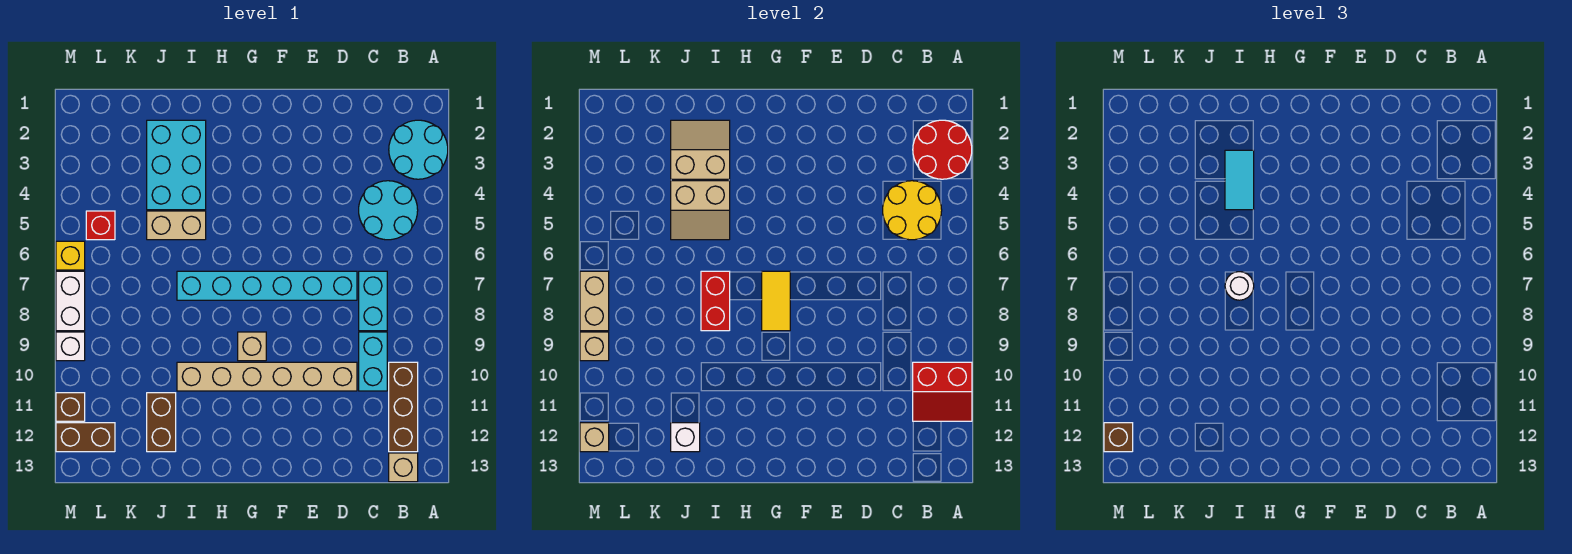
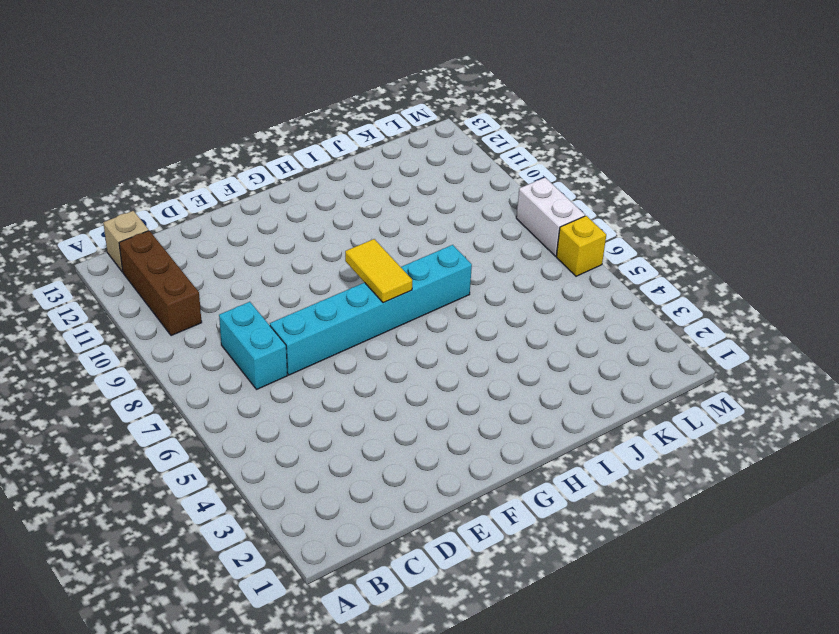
none -> cyan 2x2 round brick [389,120,448,179]
none -> cyan 2x2 round brick [359,181,418,240]
none -> cyan 1x2 brick [359,332,387,391]
none -> tan 1x6 brick [177,362,357,391]

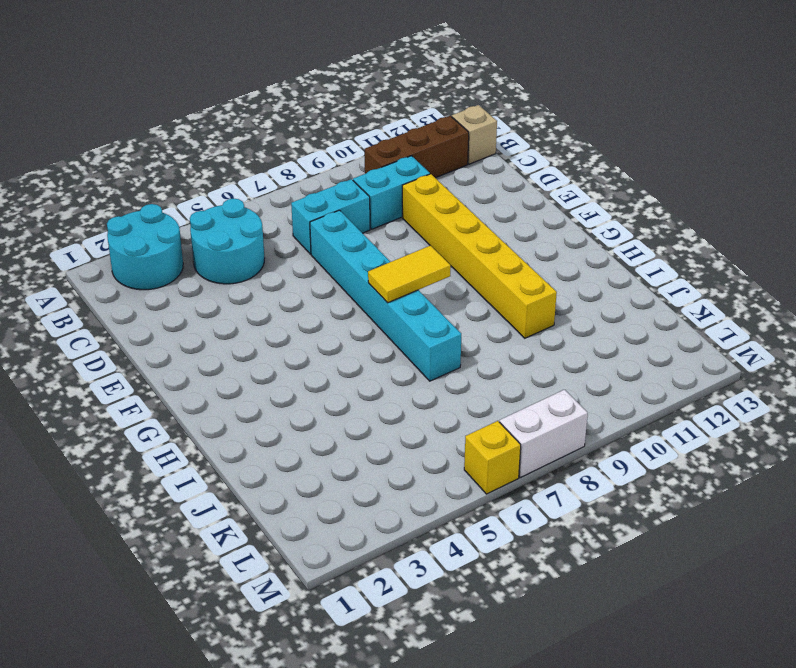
yellow 1x6 brick [402,174,557,338] -> tan 1x6 brick [177,362,357,391]
none -> tan 1x1 brick [238,332,266,361]
none -> cyan 2x3 brick [147,120,206,210]
none -> tan 1x2 brick [147,211,206,240]
none -> brown 1x2 brick [147,393,176,452]

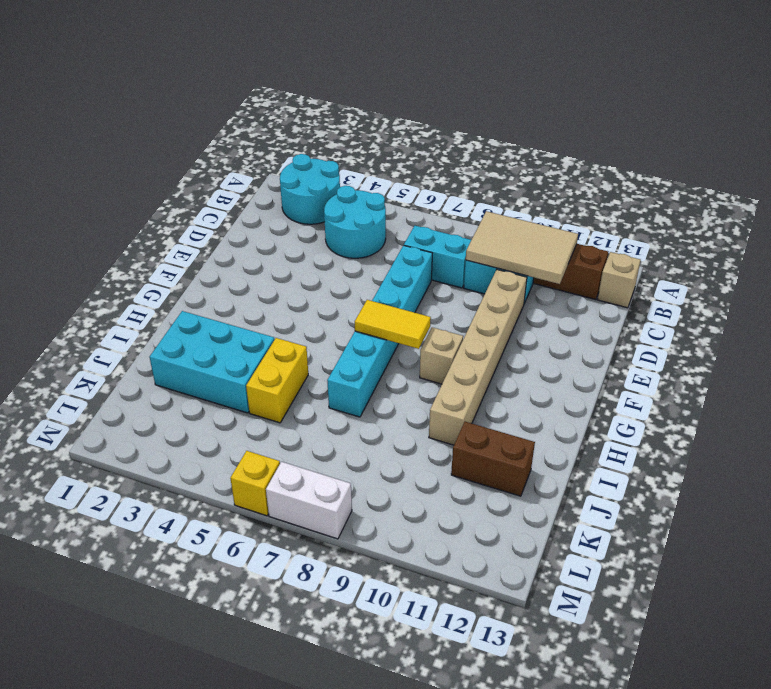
tan 2x3 tile [466,211,578,284] -> red 2x2 slope [913,362,972,421]
yellow 1x2 brick [246,338,308,423] -> tan 1x2 brick [147,211,206,240]
none -> red 1x1 brick [86,211,115,240]
none -> brown 1x2 brick [56,423,115,452]
none -> white 1x1 brick [56,332,85,361]
none -> brown 1x1 brick [56,393,85,421]

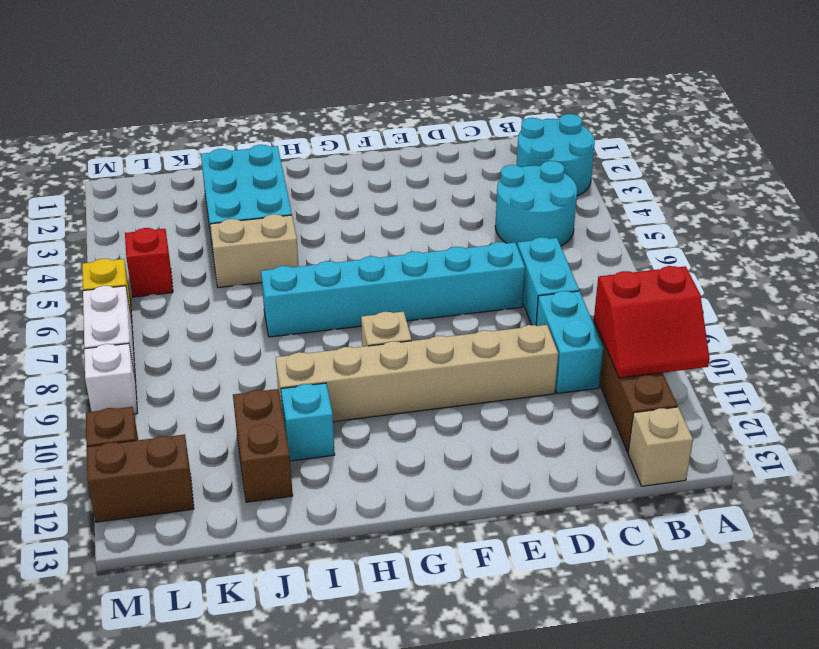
cyan 1x1 brick [281,383,335,461] -> none
none -> red 2x2 round brick [913,120,972,179]
none -> yellow 2x2 round brick [883,181,942,240]
none -> yellow 1x2 tile [762,271,790,331]
none -> tan 2x2 slope [671,120,730,179]

